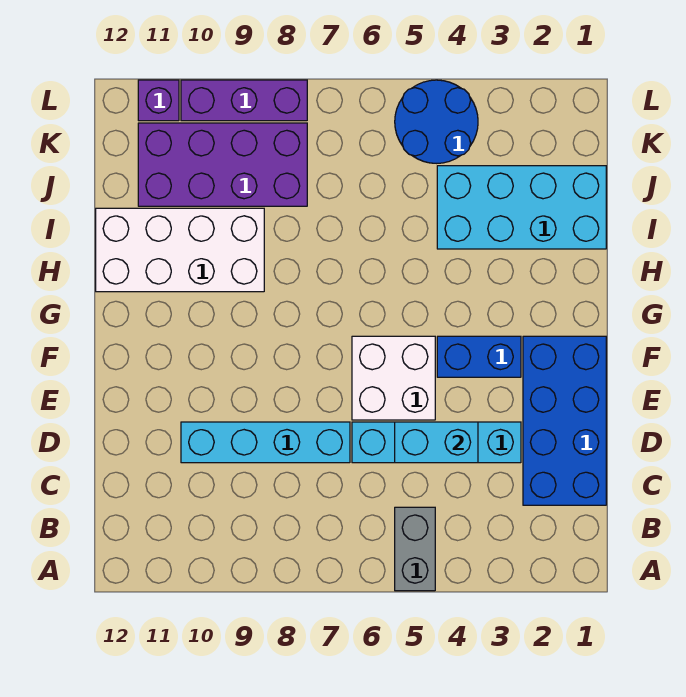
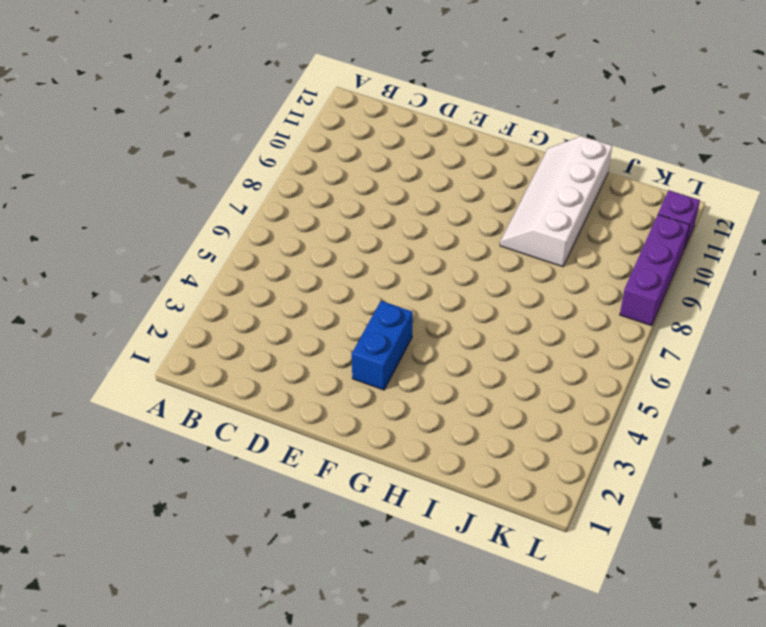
white 2x4 slope [500,136,612,267] -> white 2x4 brick [96,208,264,292]
none -> grey 1x2 brick [395,507,435,591]
none -> blue 2x4 brick [523,336,606,505]
none -> cyan 1x4 brick [352,422,521,463]

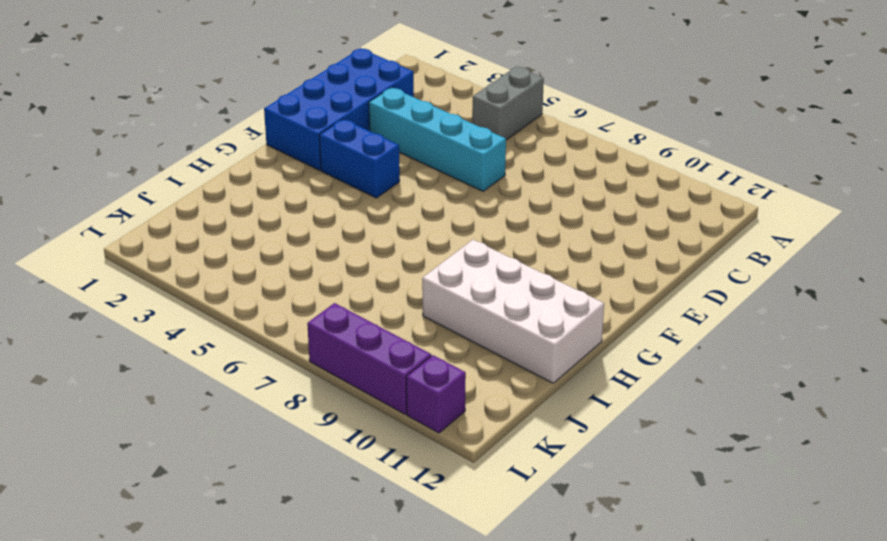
none -> cyan 1x4 brick [181,422,350,463]
none -> white 2x2 brick [352,336,435,420]
none -> cyan 2x4 brick [437,166,606,249]

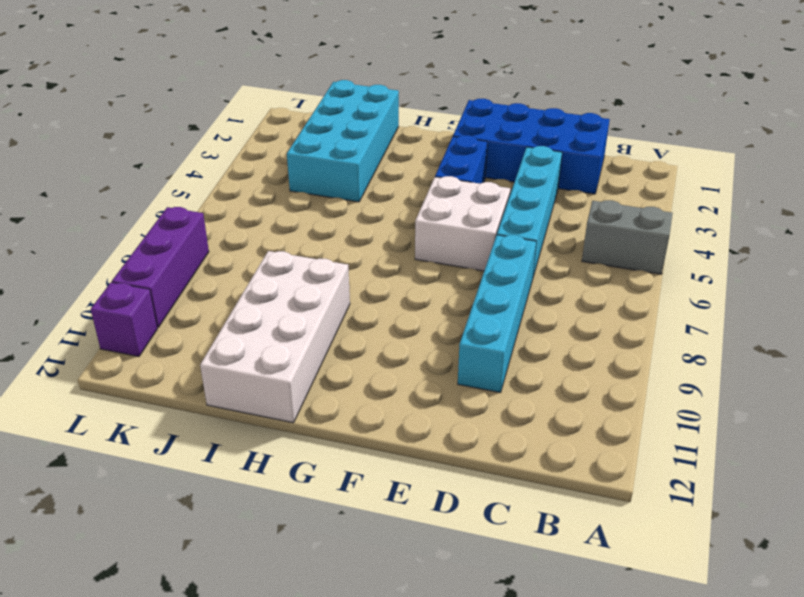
none -> purple 2x4 brick [138,123,307,206]
none -> blue 2x2 round brick [395,80,478,163]
none -> cyan 1x2 brick [395,422,478,463]

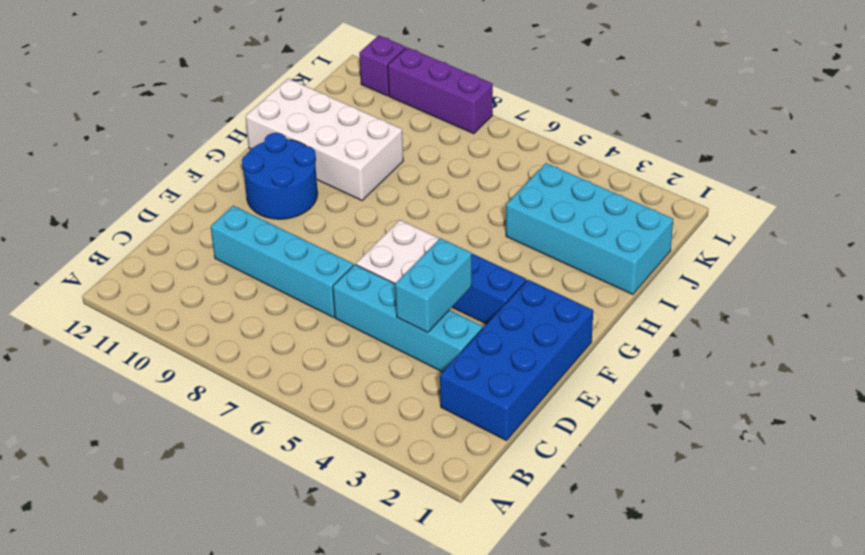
cyan 1x2 brick [395,238,472,332] -> cyan 1x2 brick turned to [395,422,478,463]
blue 2x2 round brick [242,133,318,219] -> blue 2x2 round brick moved to [395,80,478,163]
none -> grey 1x2 brick [395,507,435,591]
none -> purple 2x4 brick [138,123,307,206]

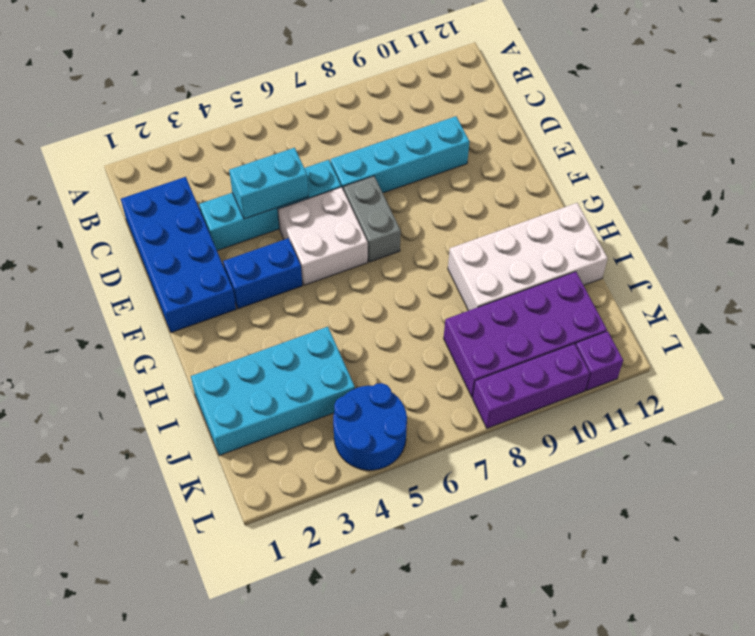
grey 1x2 brick [343,176,401,262] -> grey 1x2 brick moved to [395,507,435,591]

